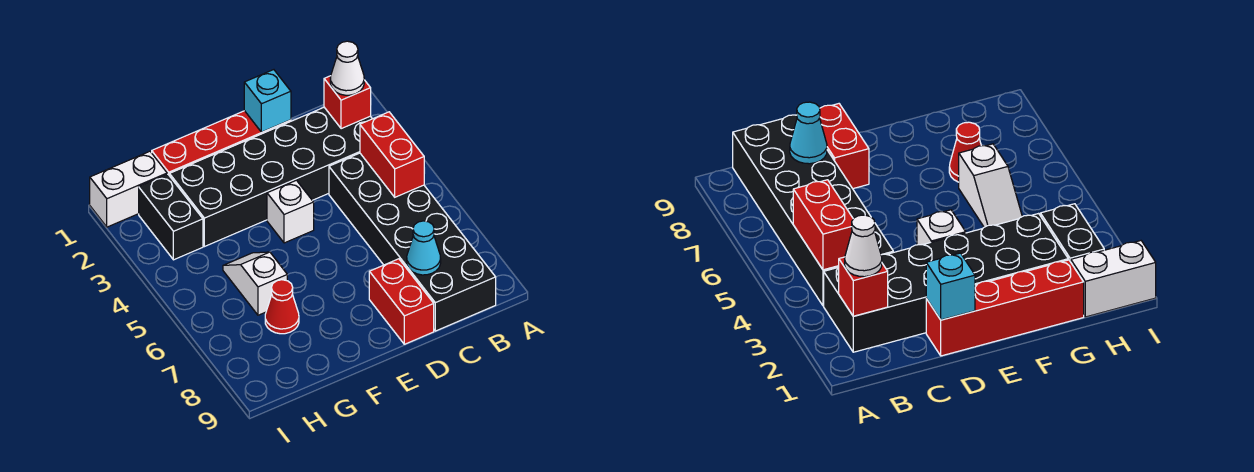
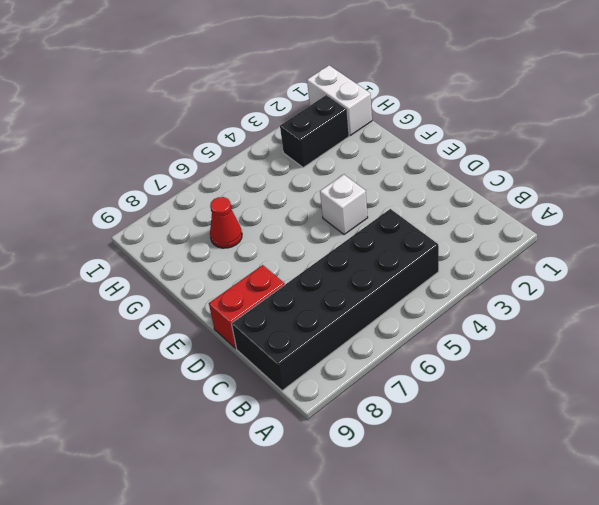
none -> black 2x6 brick [170,107,372,247]
none -> red 1x4 brick [152,111,291,176]
none -> white 1x2 slope [223,252,287,315]

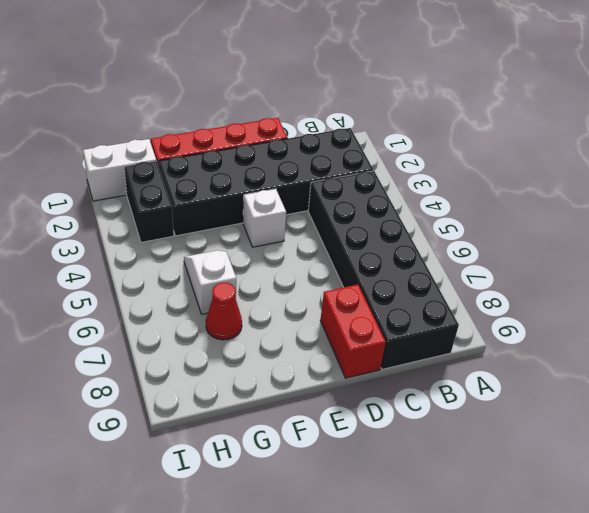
none -> red 1x1 brick [324,76,371,129]
none -> red 1x2 brick [360,112,424,197]
none -> cyan 1x1 cone [407,221,441,275]

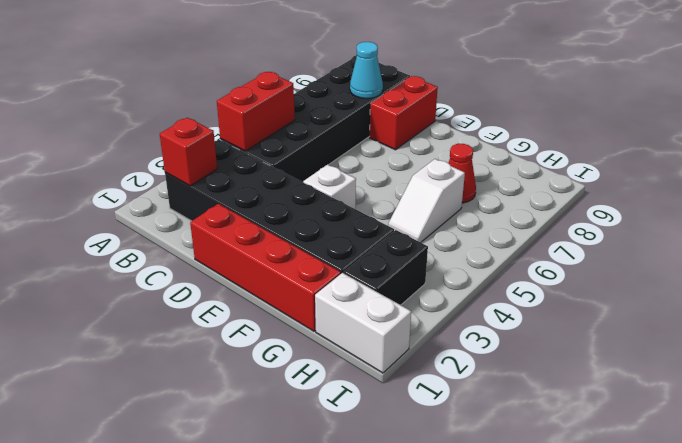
none -> cyan 1x1 brick [244,70,291,132]
none -> white 1x1 cone [330,41,364,95]

